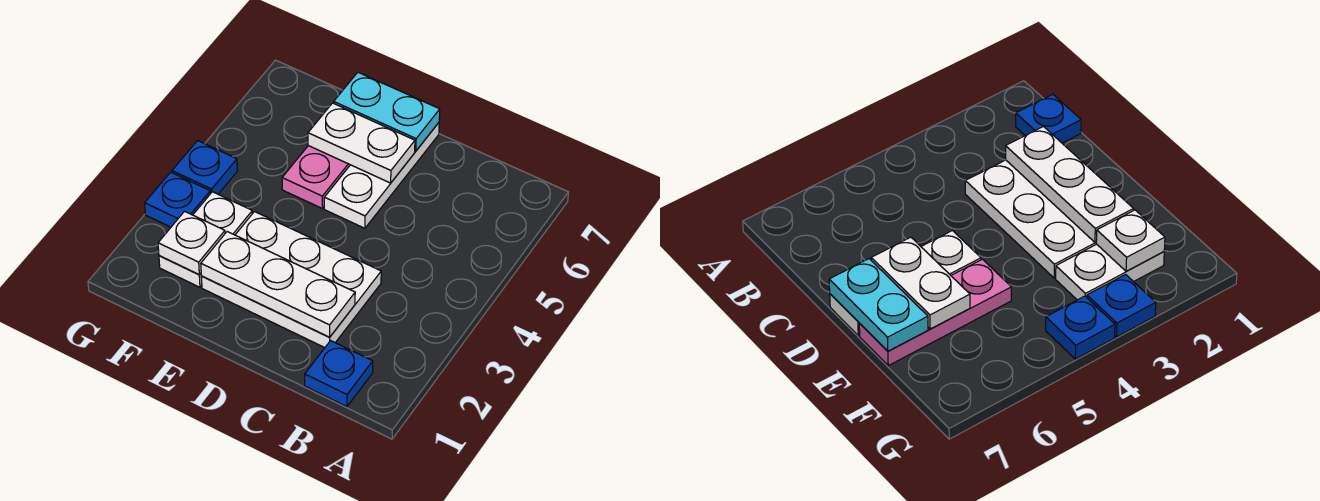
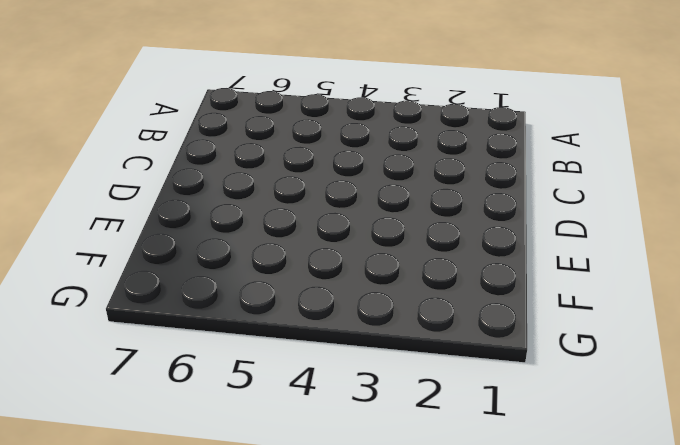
none -> blue 1x1 plate [305,341,373,407]
none -> white 2x3 plate [201,212,381,348]

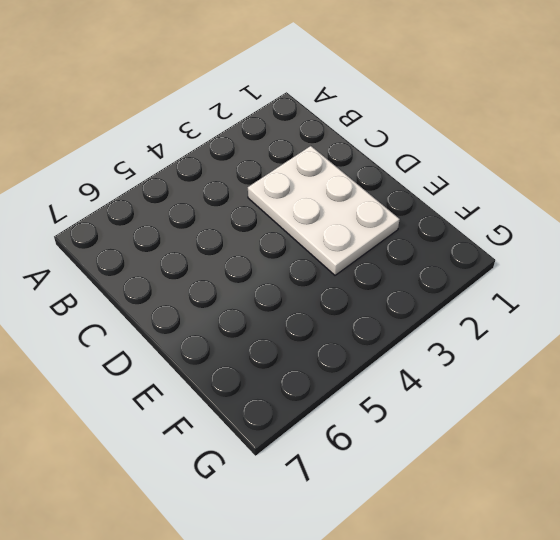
none -> blue 1x1 plate [305,341,373,407]
none -> white 1x3 plate [324,123,439,228]

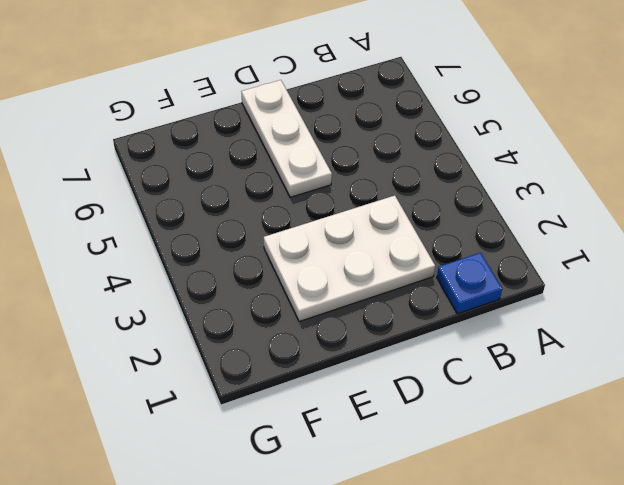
none -> pink 1x3 plate [282,146,350,208]
none -> white 1x2 plate [159,192,252,287]

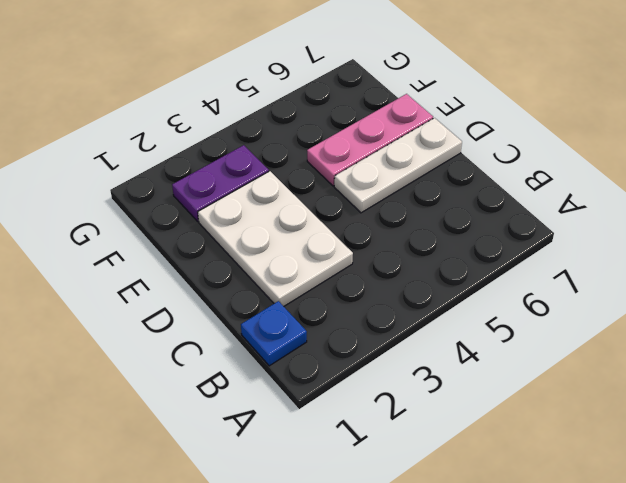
purple 1x2 plate [172,145,269,221] -> white 1x2 plate [159,192,252,287]
none -> blue 1x1 plate [145,172,210,227]
none -> blue 1x1 plate [172,141,237,194]

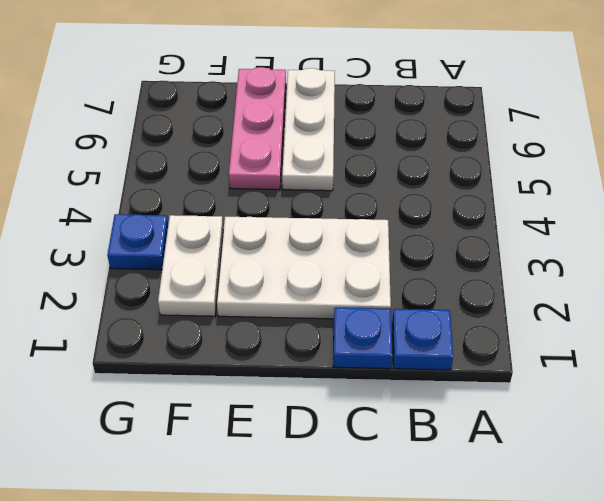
blue 1x1 plate [334,308,392,369] -> blue 1x1 plate moved to [172,141,237,194]
none -> white 1x3 plate [201,232,355,337]
none -> white 1x2 plate [308,103,415,183]

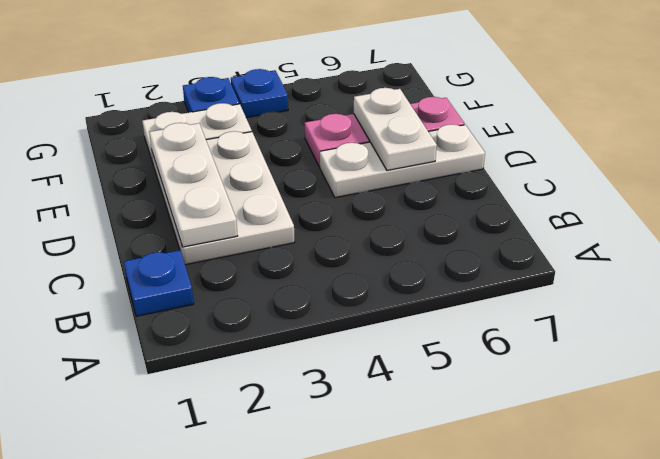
none -> cyan 1x2 plate [334,72,440,151]
none -> white 1x1 plate [158,211,225,275]

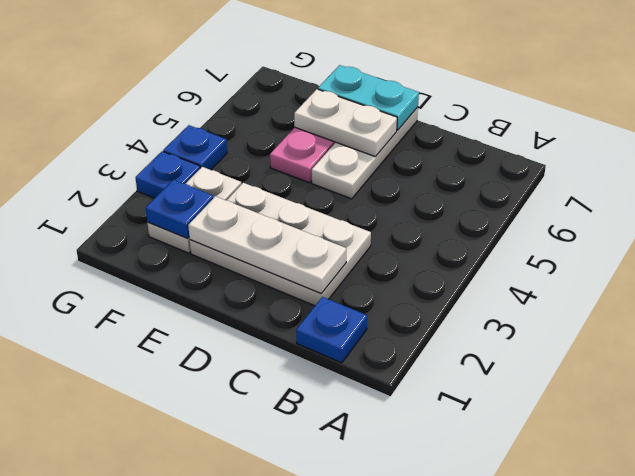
blue 1x1 plate [146,180,213,239] -> white 1x1 plate [158,211,225,275]

